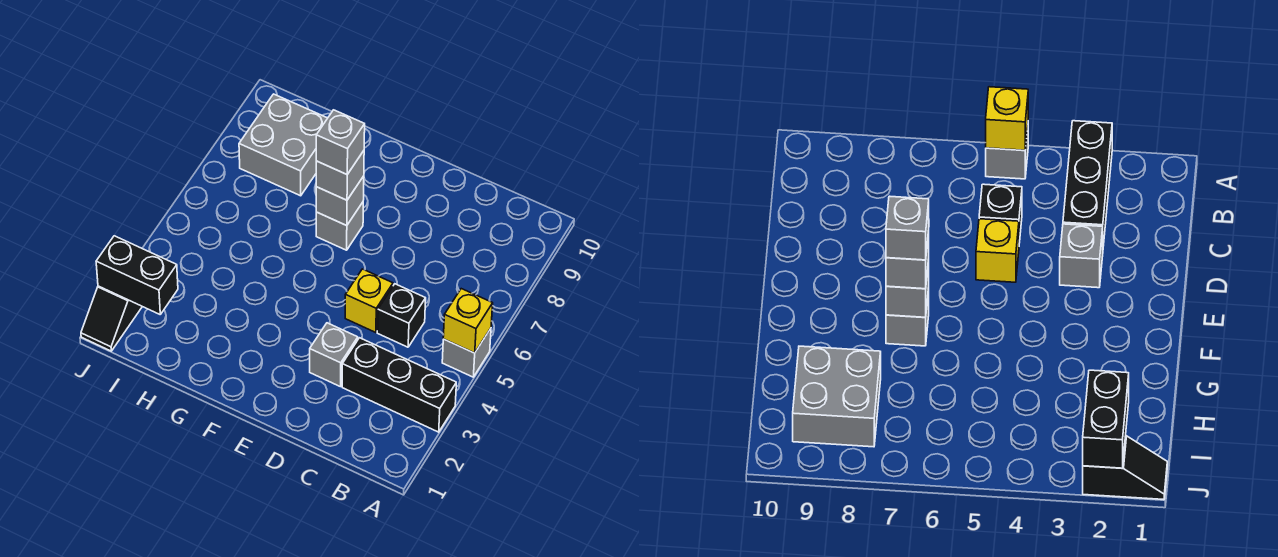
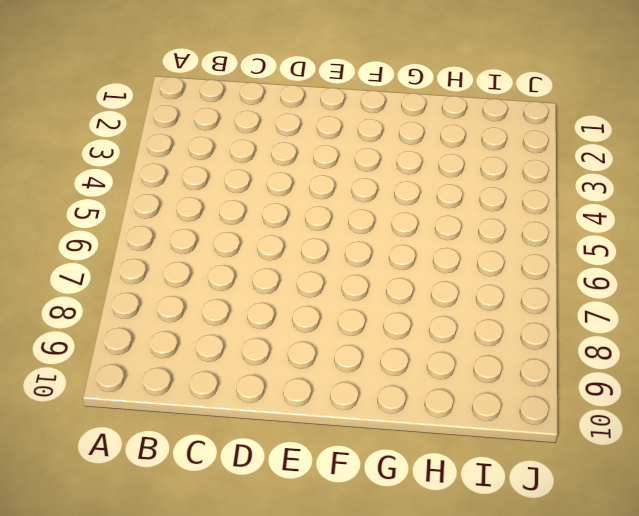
none -> black 1x3 brick [342,338,456,432]
none -> grey 1x1 brick [442,328,491,377]
none -> black 1x1 brick [377,284,426,347]

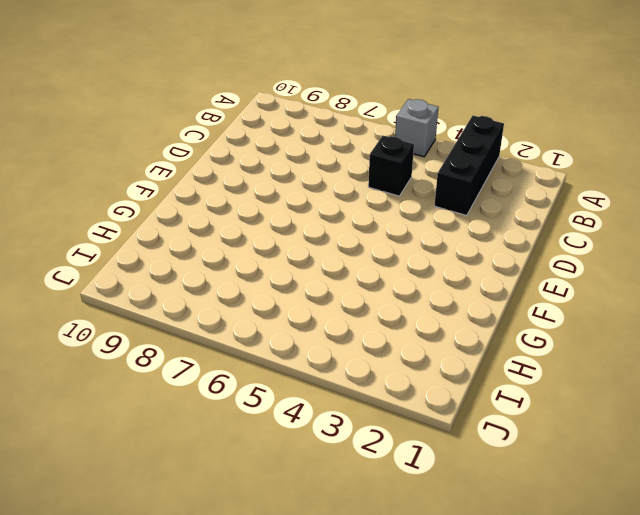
none -> grey 1x1 brick [310,323,358,387]
none -> yellow 1x1 brick [345,269,393,333]
none -> grey 1x1 brick [316,202,363,250]

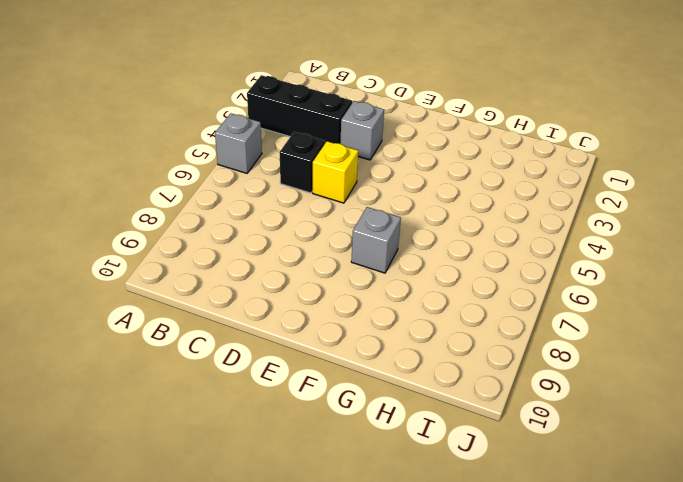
none -> grey 2x2 brick [239,94,327,196]
none -> black 1x2 slope [81,286,142,351]
none -> yellow 1x1 brick [443,289,493,353]

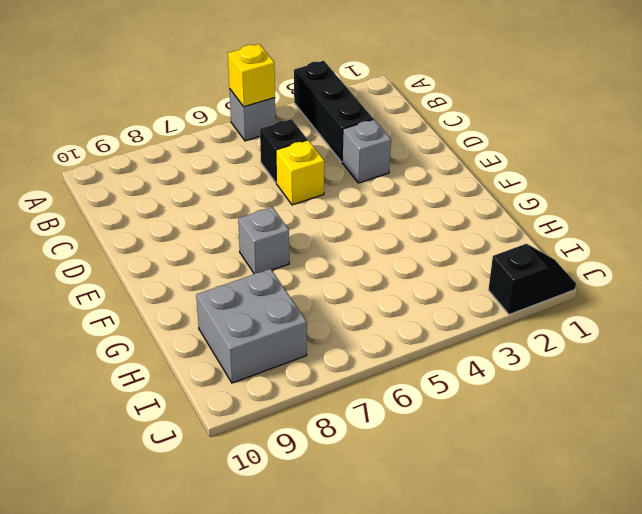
none -> grey 1x1 brick [316,176,364,226]
none -> black 1x2 brick [96,236,178,314]
none -> grey 1x1 brick [316,151,364,200]

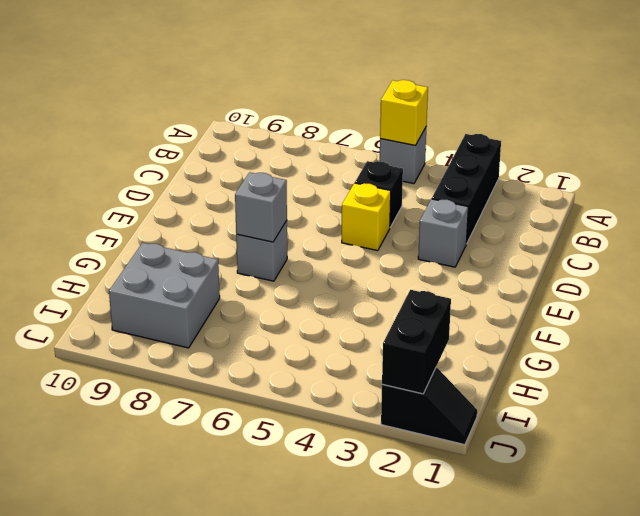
none -> grey 1x1 brick [316,151,364,200]
none -> grey 1x1 brick [316,110,365,174]

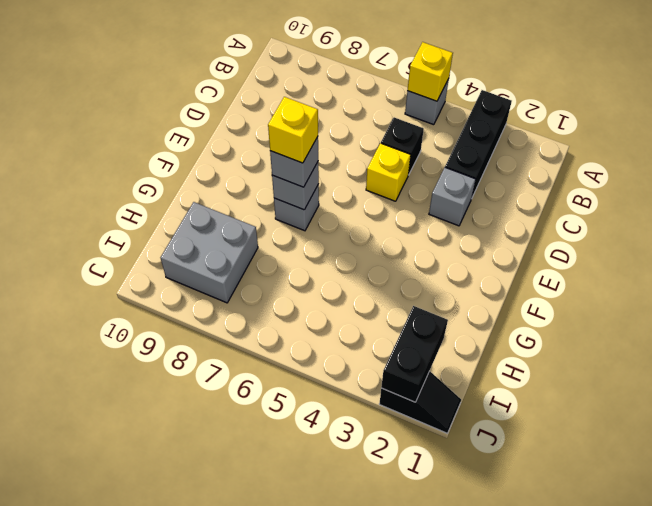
yellow 1x1 brick [268,97,318,163] -> grey 1x1 brick [316,110,365,174]

